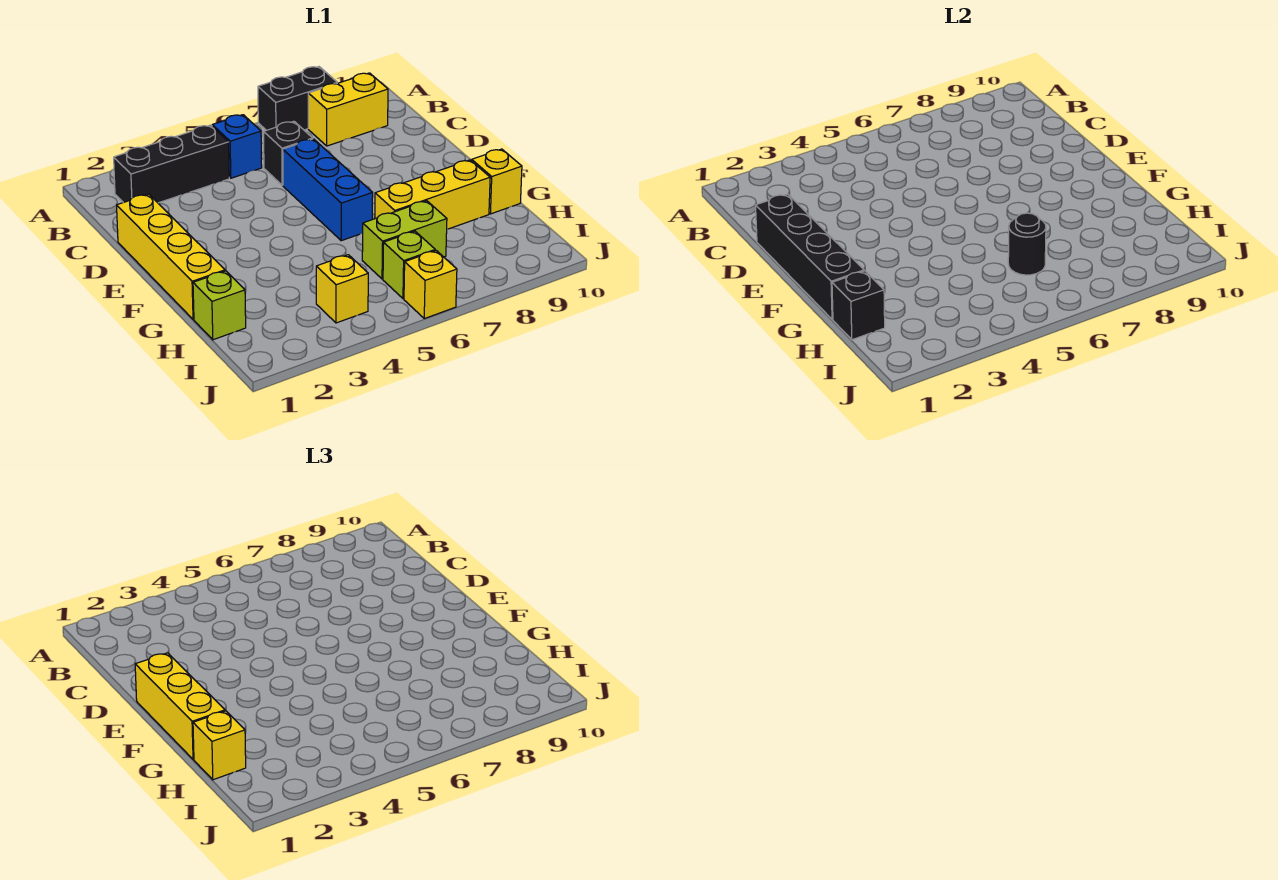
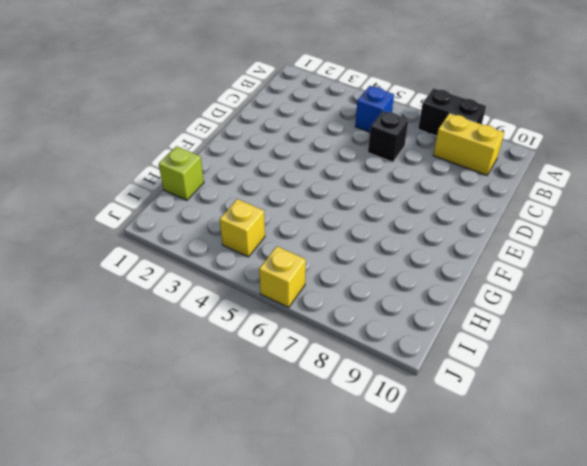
none -> black 1x3 brick [114,125,229,203]
none -> yellow 1x4 brick [117,194,225,319]
none -> blue 1x3 brick [283,139,373,241]

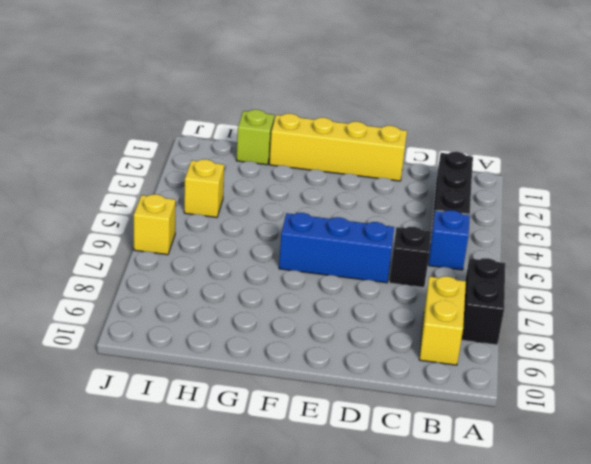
none -> yellow 1x3 brick [375,160,490,229]
none -> yellow 1x1 brick [472,149,522,214]
none -> lime 1x2 brick [362,201,447,279]

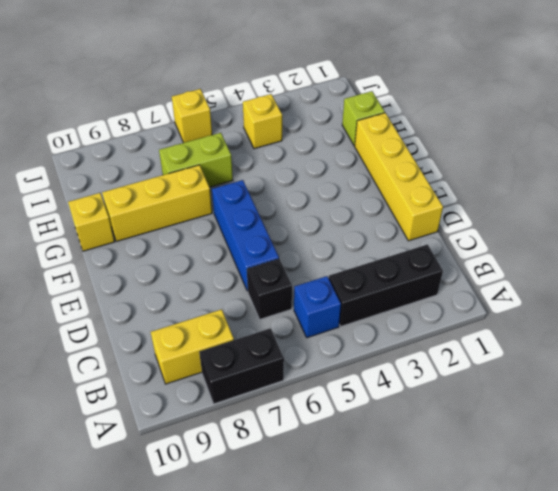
none -> lime 1x1 brick [383,231,435,299]
none -> black 1x4 brick [756,194,864,319]
none -> black 1x1 brick [832,271,885,340]

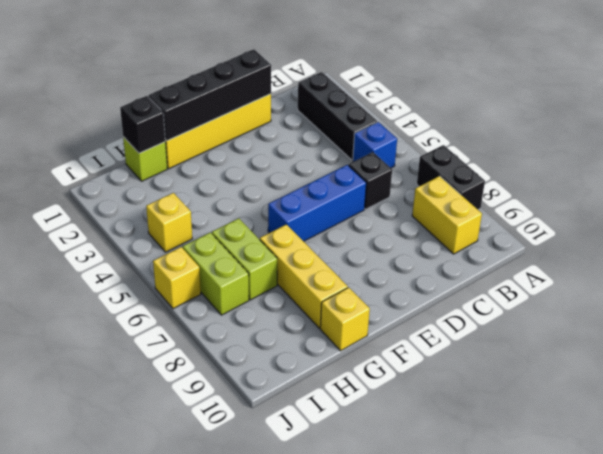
lime 1x2 brick [183,232,249,315] -> lime 1x1 brick [383,231,435,299]
none -> black 1x1 round brick [1008,213,1046,275]
none -> yellow 1x3 brick [135,653,225,759]
none -> yellow 1x1 brick [193,711,246,780]

